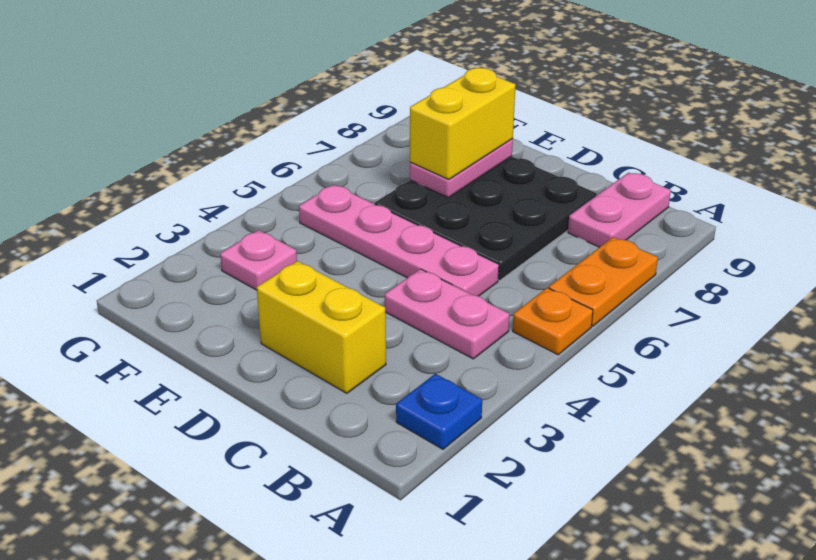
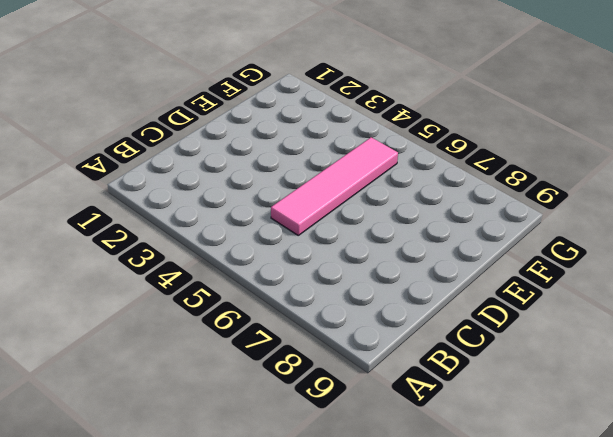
pink 1x4 tile [271,137,398,235] -> pink 1x4 plate [299,185,499,296]
none -> blue 1x1 plate [396,374,482,449]
none -> orange 1x1 plate [513,288,593,355]

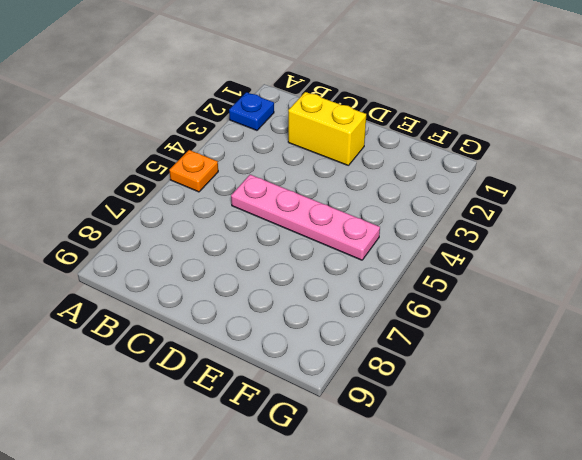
none -> orange 1x2 plate [549,237,658,326]
none -> pink 1x2 plate [385,269,509,359]

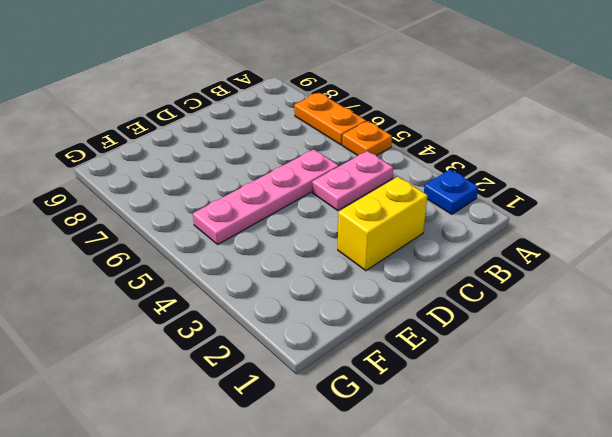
none -> pink 1x2 plate [568,172,671,247]
none -> black 3x3 plate [375,156,597,281]

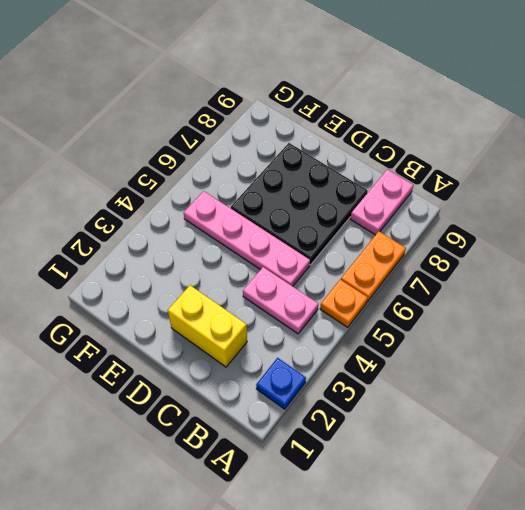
none -> pink 1x1 plate [220,230,297,290]
none -> pink 1x2 plate [410,139,513,198]

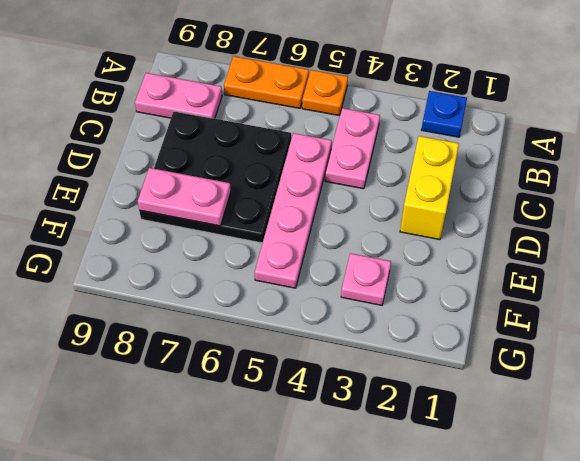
none -> yellow 1x2 brick [410,68,516,180]

